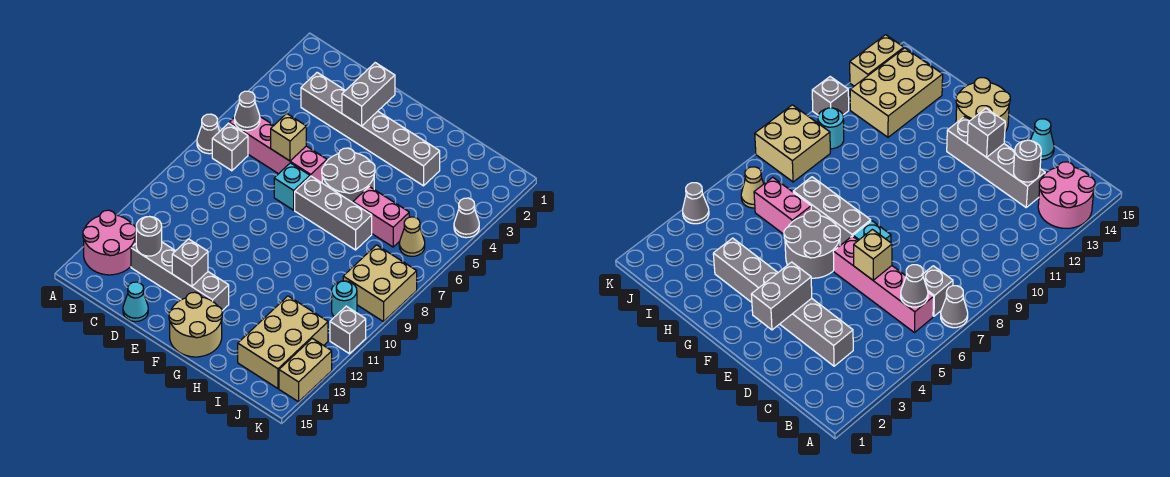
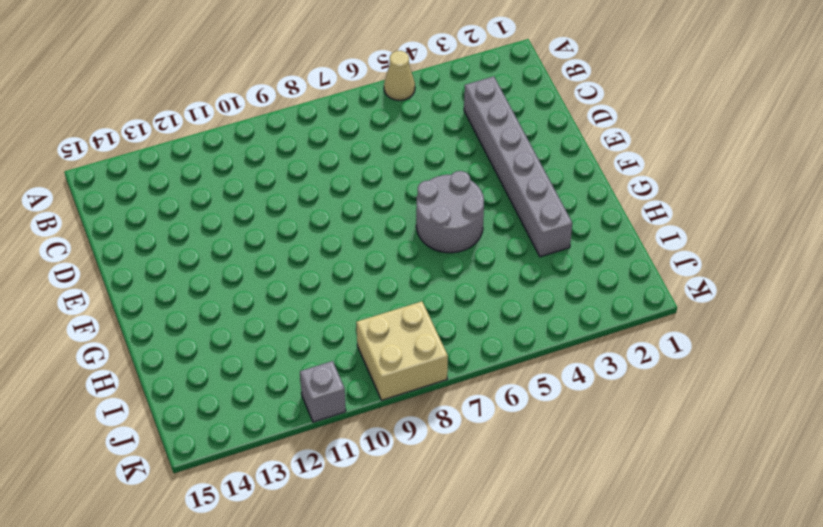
tan 1x1 cone [384,51,415,100] -> tan 1x1 cone moved to [399,217,425,256]
none -> grey 1x1 cone [197,114,220,154]
none -> pink 2x2 round brick [83,210,136,275]
none -> pink 1x4 brick [229,117,327,183]

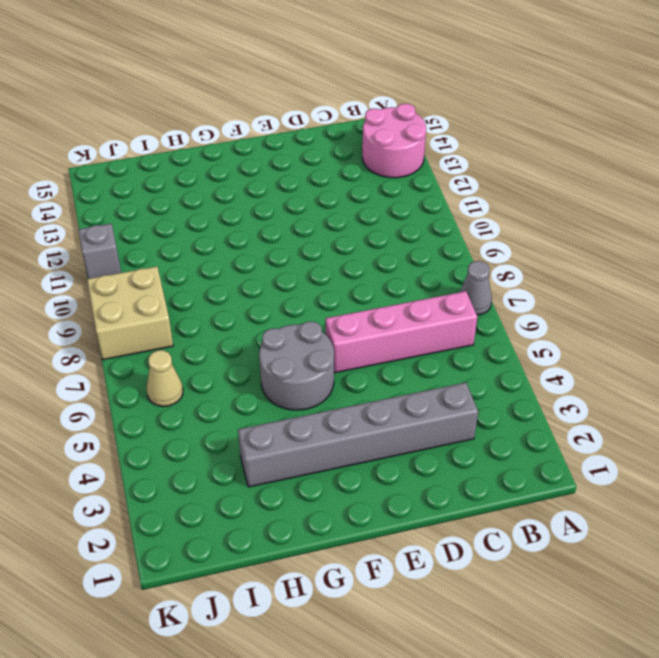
none -> grey 1x1 brick [212,123,248,171]
none -> grey 1x4 brick [131,242,229,311]
none -> cyan 1x1 cone [123,282,148,322]

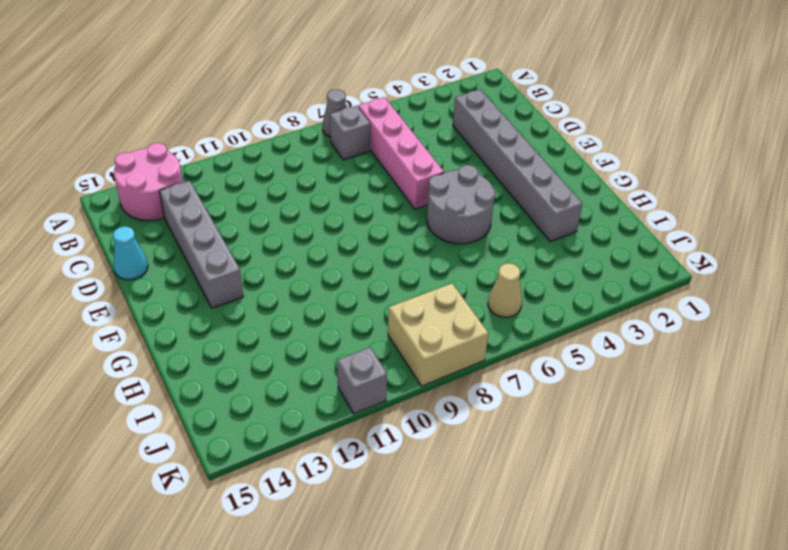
none -> cyan 1x1 brick [274,163,310,210]
none -> grey 1x3 brick [295,176,372,250]
none -> tan 2x2 round brick [169,292,222,357]

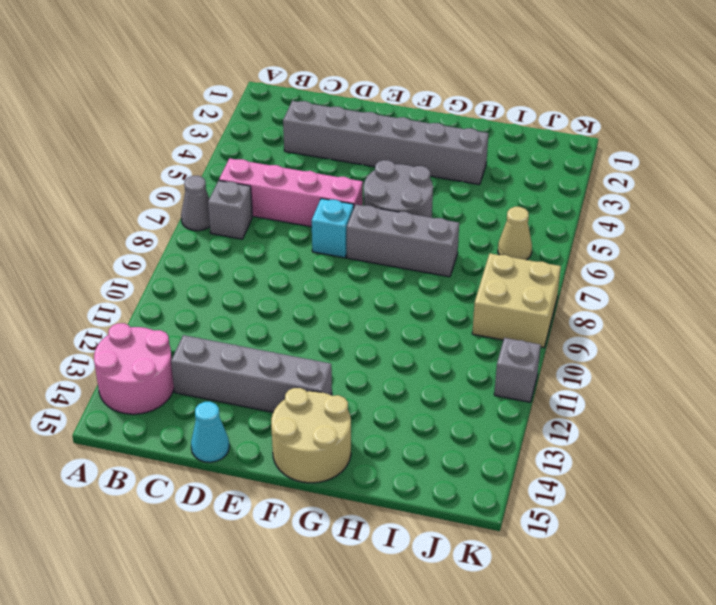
none -> pink 1x2 brick [353,187,409,247]
none -> tan 2x3 brick [238,296,328,388]
none -> cyan 1x1 round brick [332,281,357,317]

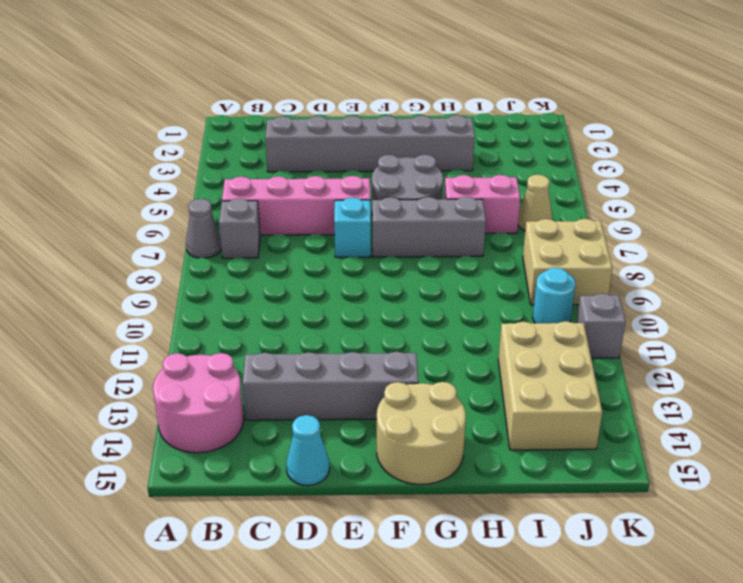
none -> grey 1x1 cone [454,198,479,238]
none -> tan 1x2 brick [279,338,332,402]
none -> grey 1x1 cone [235,91,260,131]

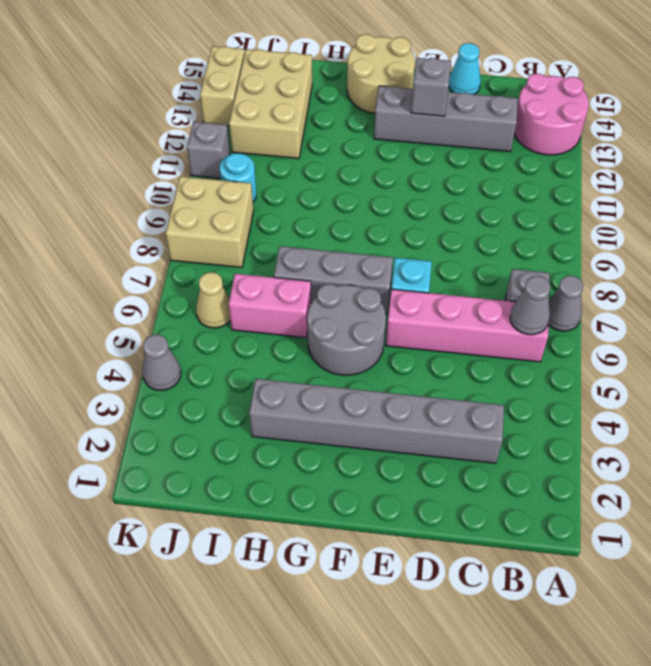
none -> grey 1x1 round brick [136,217,162,256]
none -> tan 1x1 brick [271,114,306,161]
none -> grey 1x2 brick [342,63,395,126]

